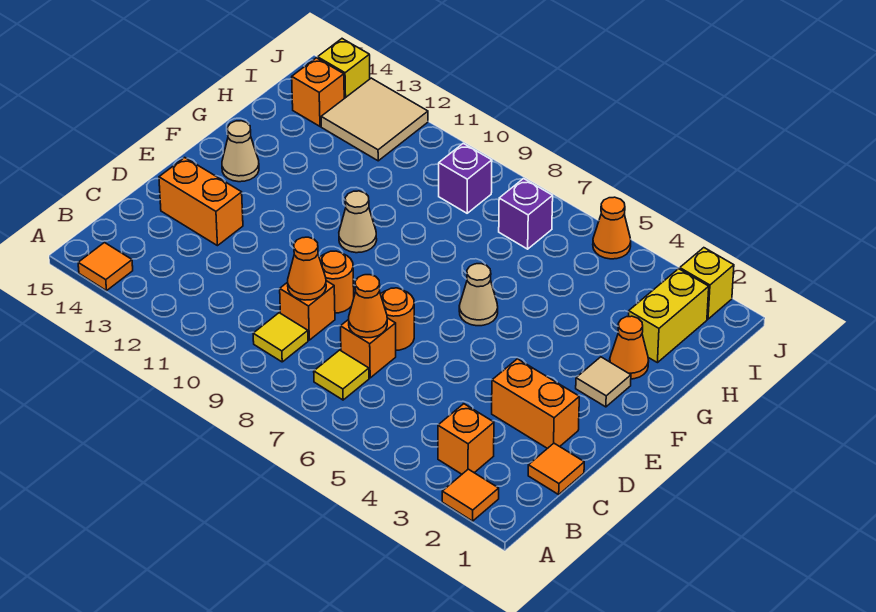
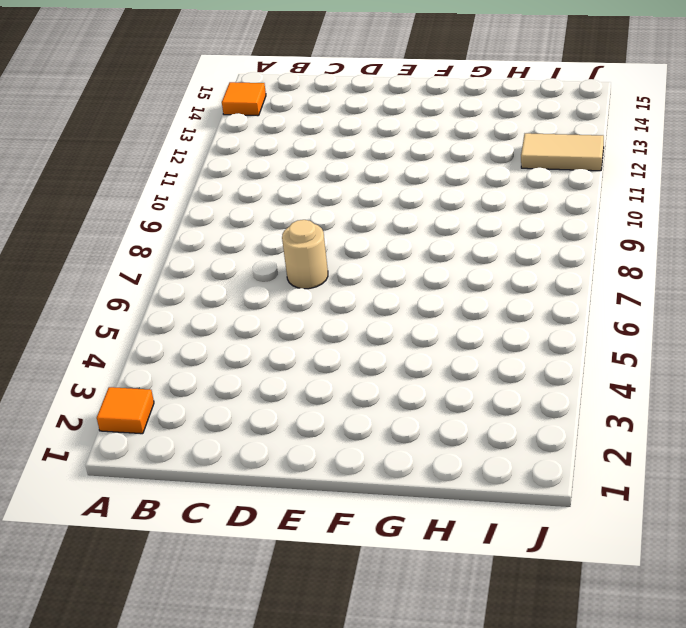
tan 1x1 round brick [282,220,328,289] -> orange 1x1 round brick [381,288,414,350]
tan 1x2 tile [521,133,604,171] -> tan 2x2 tile [321,78,428,161]
none -> orange 1x1 brick [438,404,494,474]
none -> yellow 1x1 tile [314,350,369,400]
none -> yellow 1x1 tile [253,313,308,362]

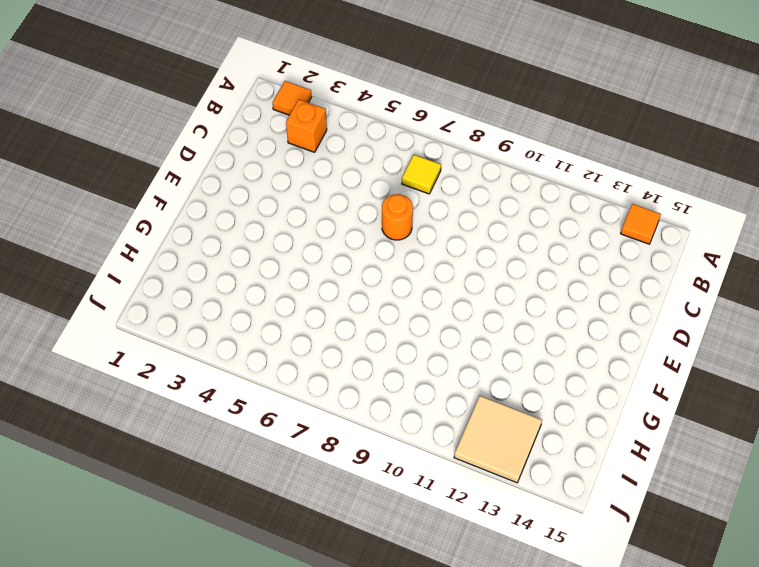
none -> yellow 1x1 tile [253,313,308,362]
none -> orange 1x1 tile [528,443,584,494]
none -> orange 1x1 brick [341,318,396,378]

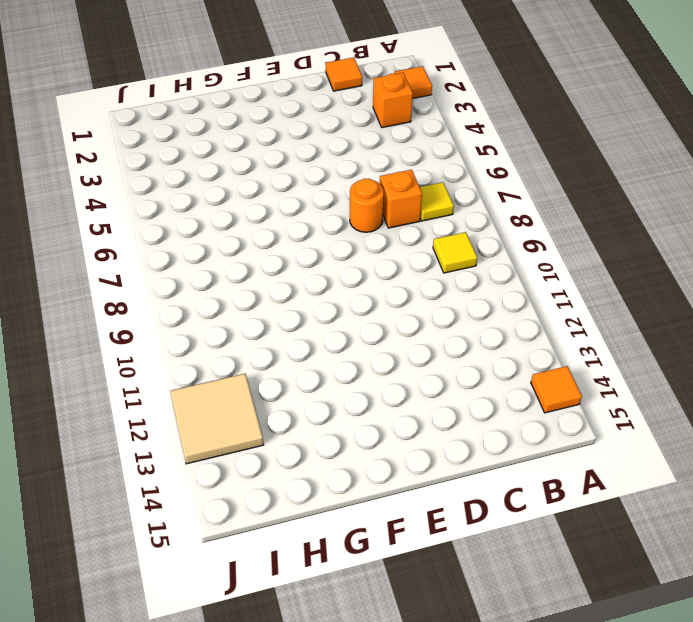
none -> orange 1x1 brick [280,281,335,340]
none -> orange 1x2 brick [492,359,579,449]
none -> orange 1x1 round brick [319,251,354,313]

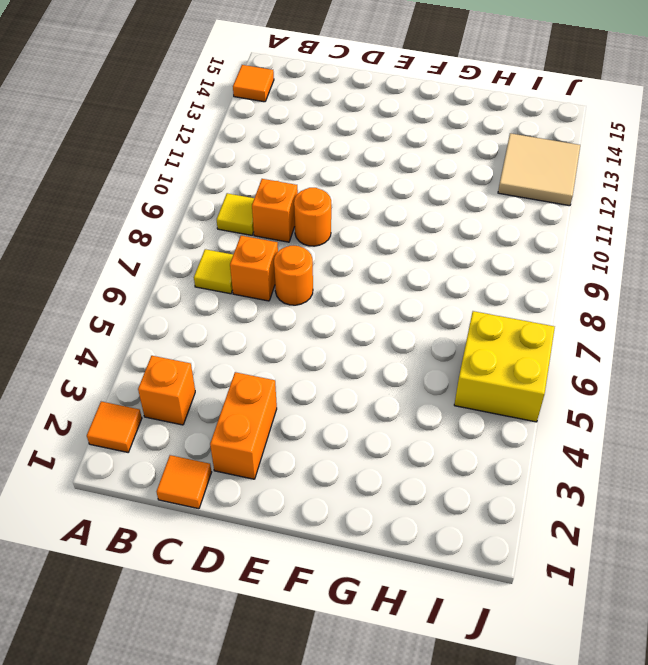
yellow 2x2 brick [454,311,555,422] -> orange 1x1 cone [593,197,631,259]
none -> orange 1x2 brick [159,158,243,246]
none -> tan 1x1 tile [576,357,631,407]
none -> tan 1x1 cone [459,264,498,326]

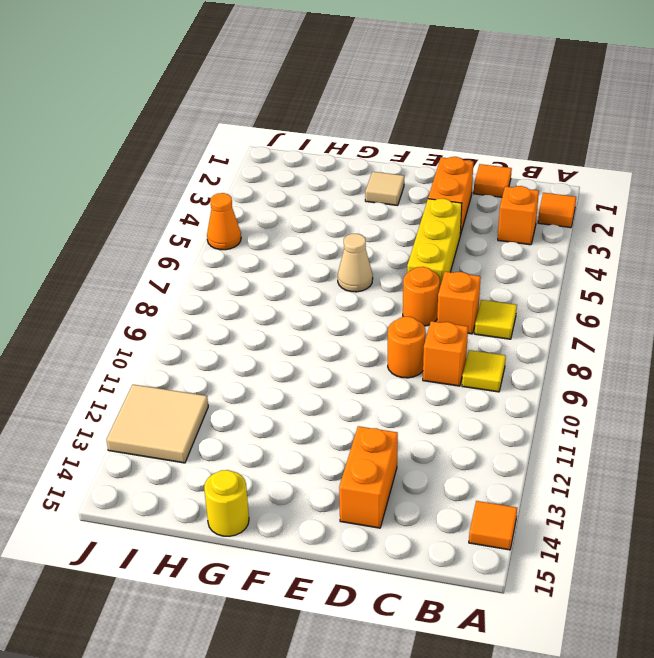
yellow 1x3 brick [407,198,462,289] -> none
yellow 1x1 round brick [204,470,249,536] -> none
none -> tan 1x1 cone [339,191,377,253]
none -> tan 1x1 cone [222,121,259,182]
none -> orange 1x1 cone [610,316,649,379]

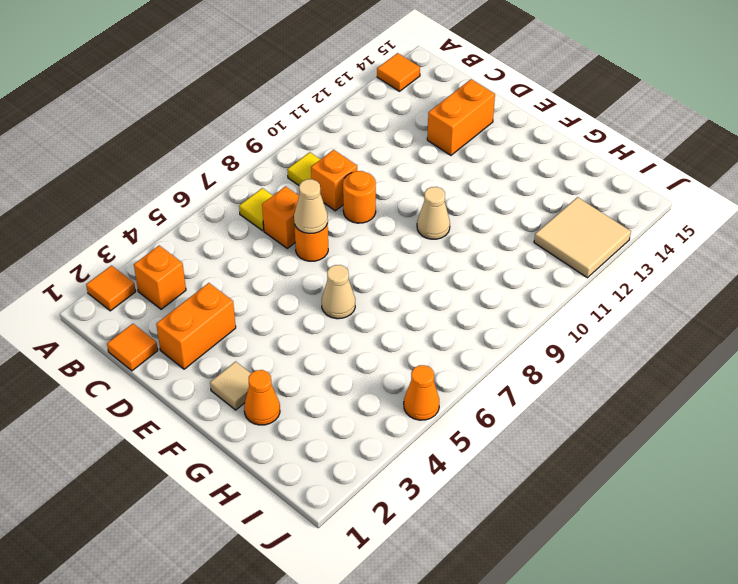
tan 1x1 cone [294,179,328,234] -> tan 1x1 cone moved to [222,121,259,182]
none -> yellow 1x2 brick [629,269,709,363]
none -> purple 1x1 brick [499,179,553,249]
none -> purple 1x1 brick [439,143,492,213]

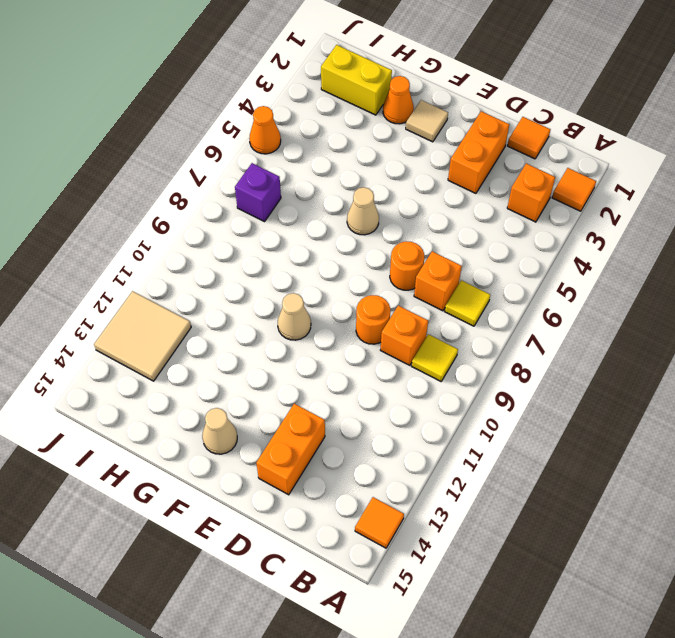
none -> purple 1x1 brick [439,143,492,213]
none -> orange 1x1 brick [292,58,344,126]
none -> yellow 1x1 brick [680,248,734,319]

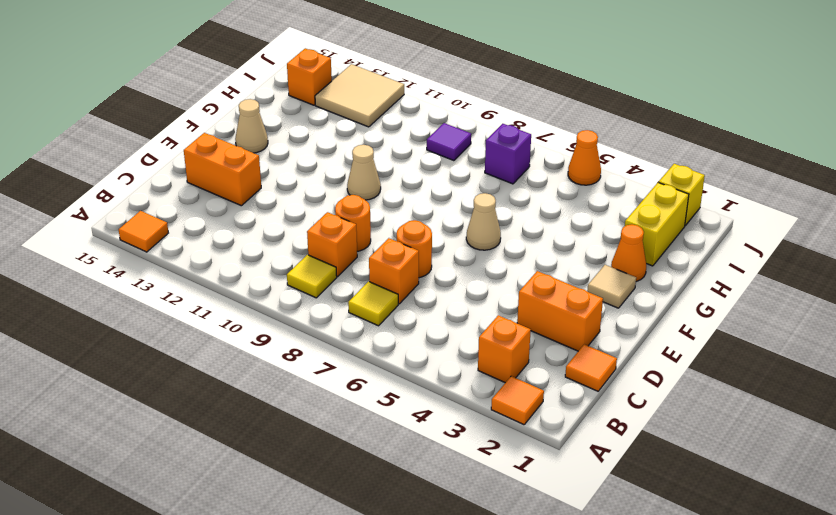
purple 1x1 tile [427,123,471,161] -> purple 1x1 brick [439,143,492,213]
none -> yellow 1x1 brick [318,39,370,98]
none -> orange 1x1 cone [349,275,387,338]
none -> orange 1x1 cone [288,237,326,300]

